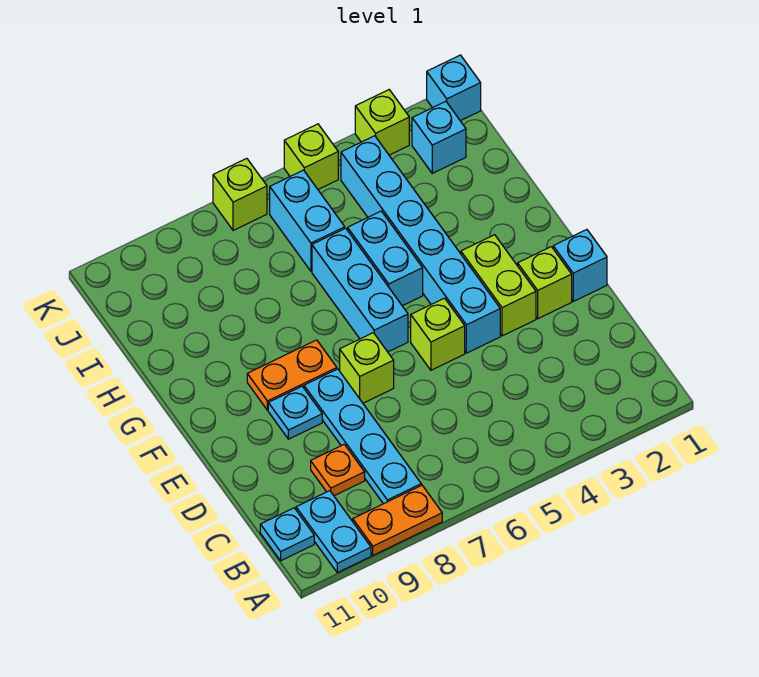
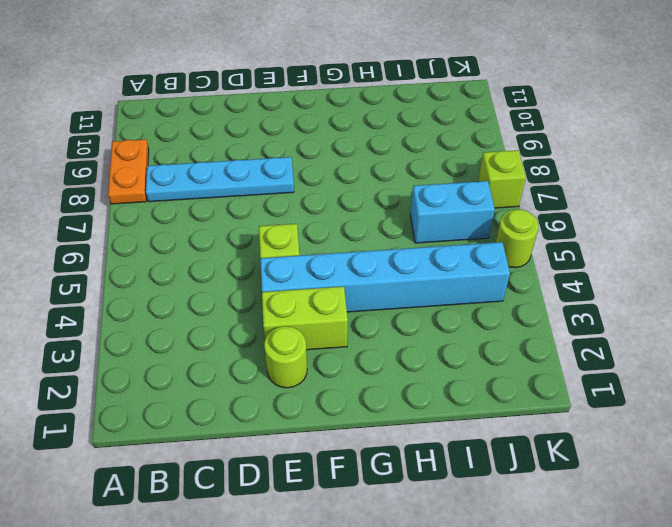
lime 1x1 round brick [264,326,307,388] -> lime 1x1 brick [518,247,572,319]
lime 1x1 round brick [496,209,539,268] -> lime 1x1 brick [284,124,338,189]
none -> cyan 1x2 plate [296,491,371,573]
none -> cyan 1x1 plate [260,508,314,561]
none -> orange 1x1 plate [311,444,365,496]

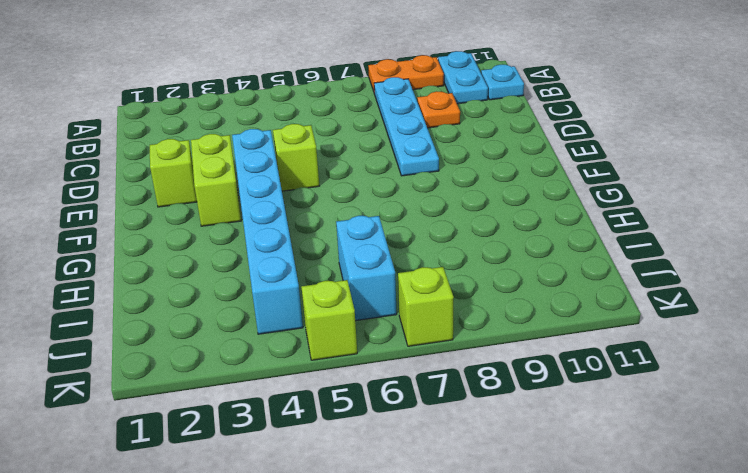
none -> cyan 1x1 brick [553,230,607,301]
none -> lime 1x1 brick [340,333,394,403]
none -> cyan 1x1 plate [268,386,322,439]

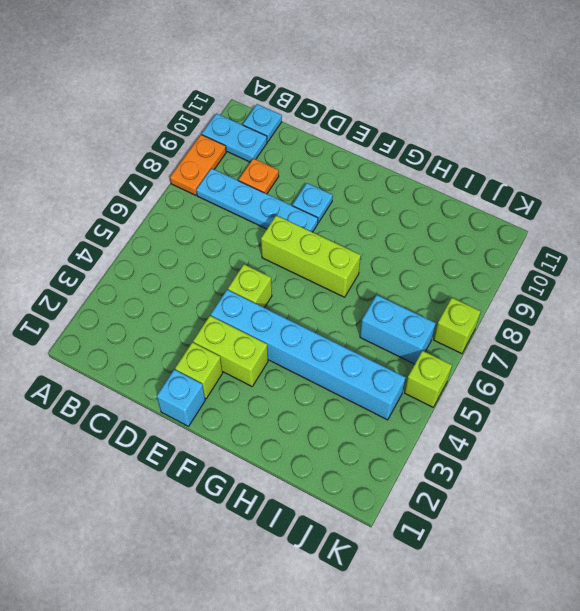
lime 1x3 brick [261,215,361,297] -> lime 1x1 brick [340,333,394,403]
none -> cyan 1x3 brick [312,228,408,352]
none -> orange 1x2 plate [247,340,337,410]
none -> cyan 1x2 brick [348,211,423,306]

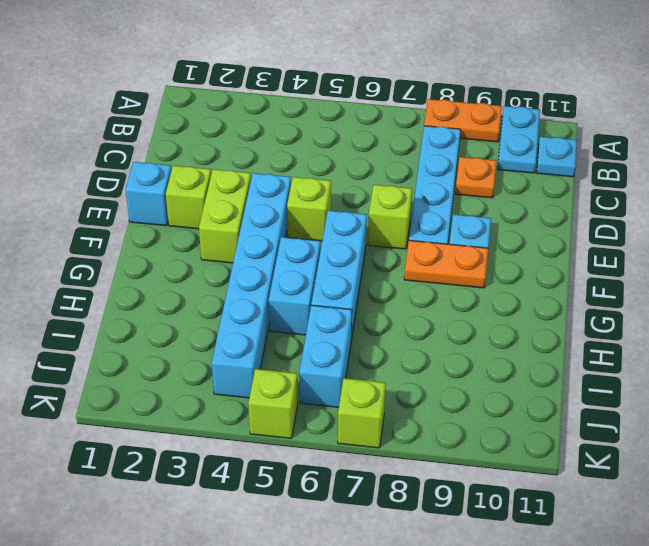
none -> cyan 1x1 brick [412,101,466,173]
none -> cyan 1x1 brick [427,55,481,121]
none -> lime 1x1 brick [355,90,409,155]

